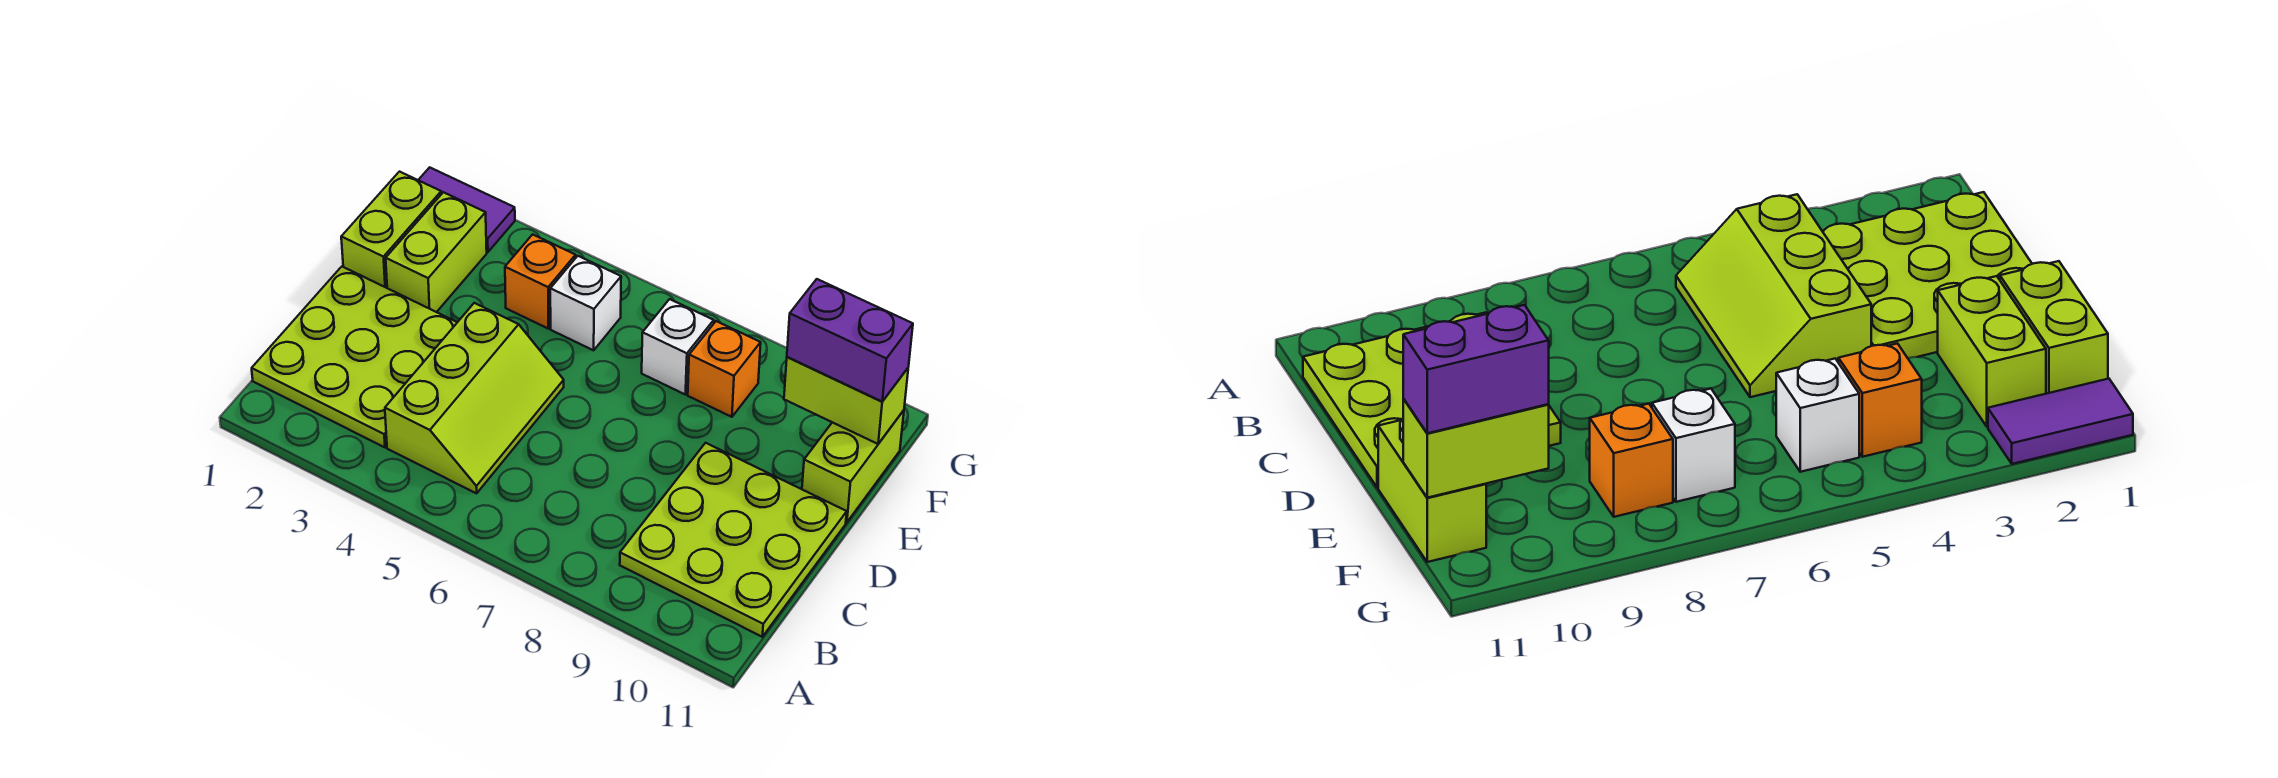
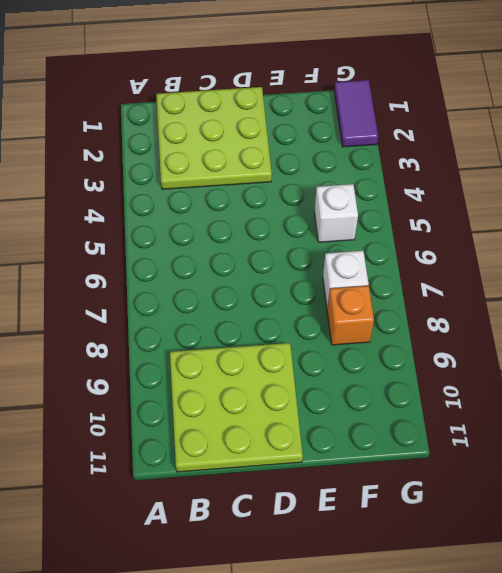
none -> lime 2x3 slope [385,303,564,493]
none -> lime 1x2 brick [341,172,441,288]
none -> lime 1x2 brick [386,192,487,312]

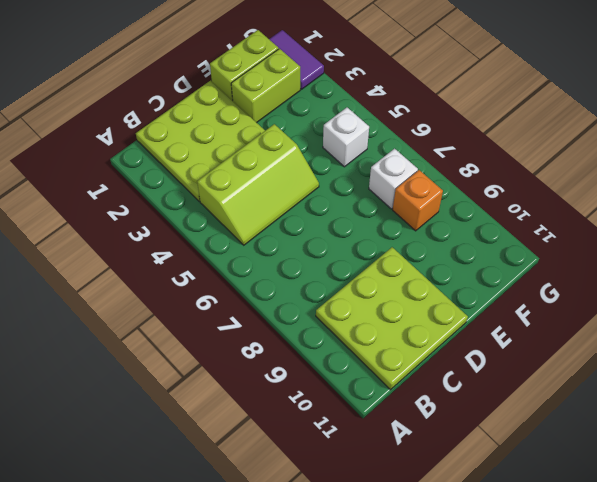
none -> lime 1x2 brick [802,410,904,522]
none -> orange 1x1 brick [505,234,576,328]
none -> lime 1x2 brick [784,357,908,444]

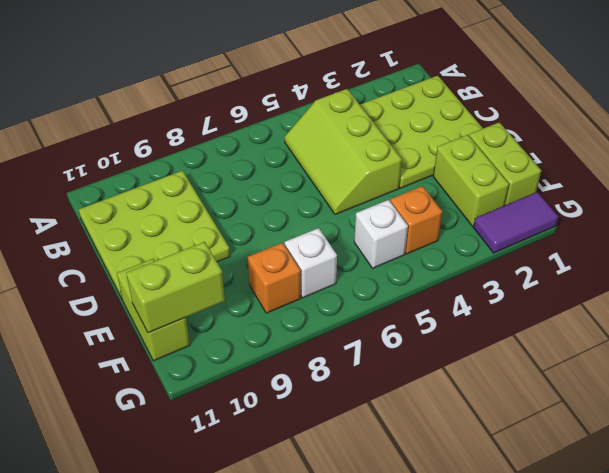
none -> purple 1x2 brick [787,279,913,402]

